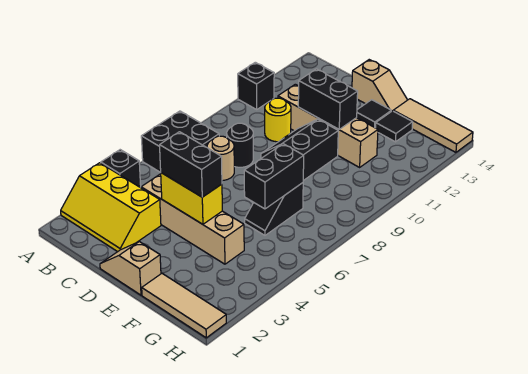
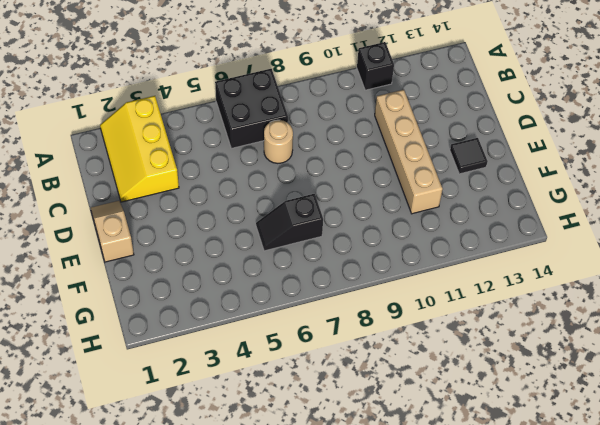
none -> black 1x1 brick [101,150,141,187]
none -> tan 1x4 brick [141,174,244,264]
none -> black 1x1 round brick [227,123,253,167]

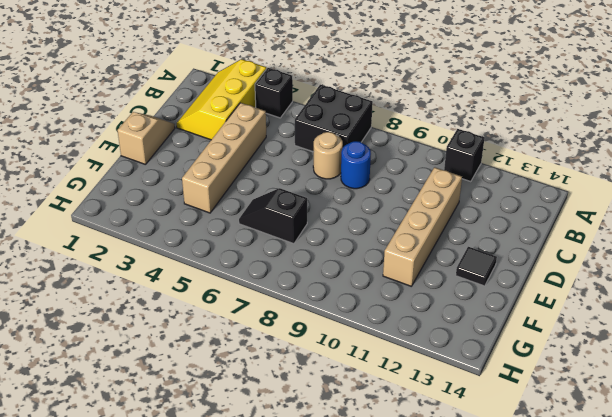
blue 1x1 round brick [341,141,371,189] -> black 1x1 round brick [227,123,253,167]
none -> yellow 1x1 round brick [265,98,291,142]
none -> black 2x2 slope [261,119,338,181]
none -> tan 1x2 slope [352,60,407,111]

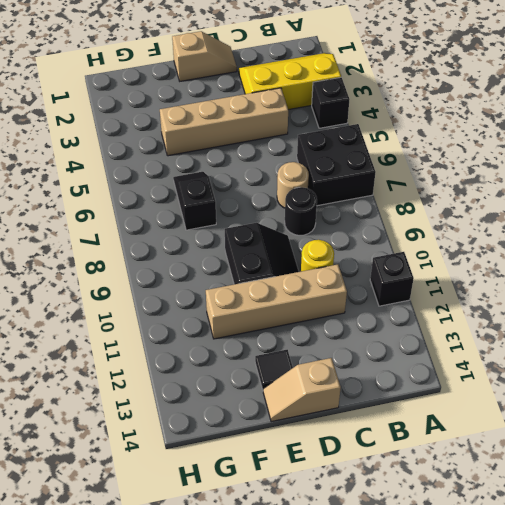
none -> tan 1x3 tile [142,274,226,338]
none -> black 1x1 tile [376,111,413,142]
none -> tan 1x3 tile [393,99,473,152]

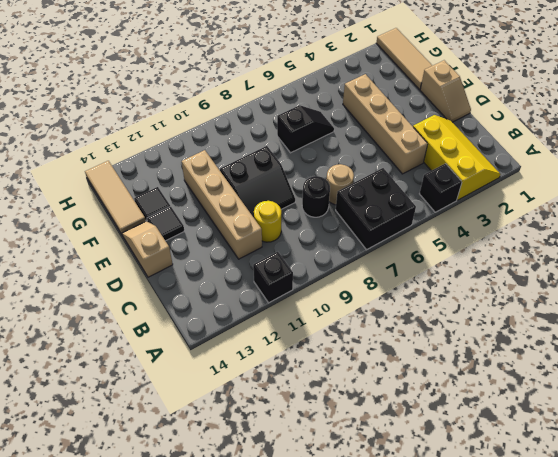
none -> yellow 1x2 brick [161,173,222,224]
none -> black 1x2 brick [298,69,358,129]
none -> black 1x2 brick [244,144,304,209]

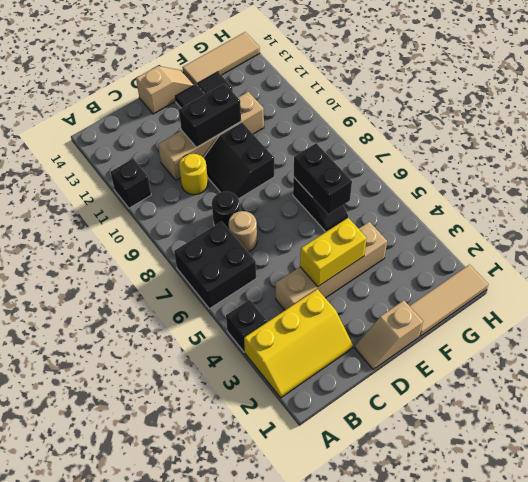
none -> black 1x2 brick [160,132,222,197]

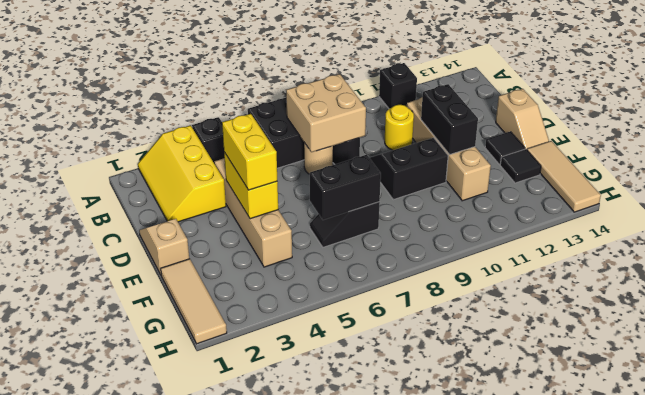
tan 2x2 brick [286,74,366,152] -> none
yellow 1x2 brick [222,114,277,190] -> black 1x2 brick [160,132,222,197]

